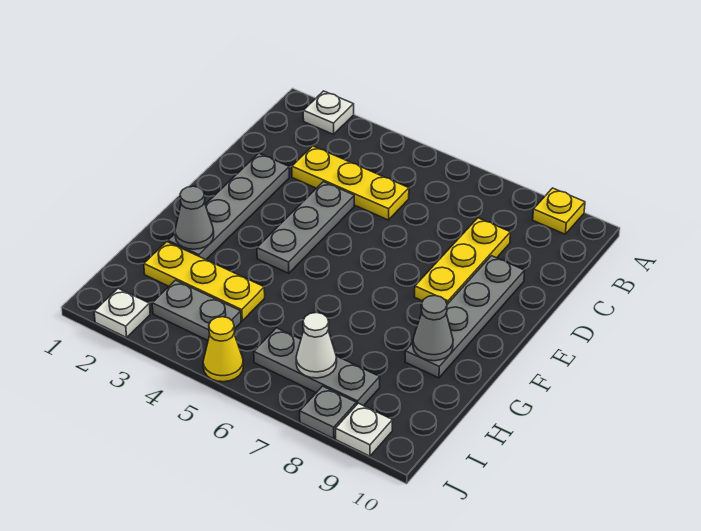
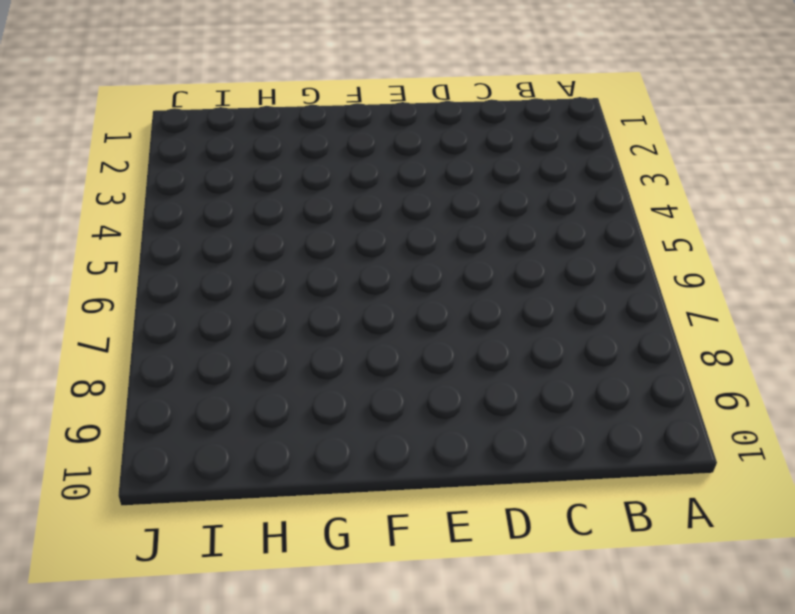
none -> white 1x1 plate [303,91,354,134]
none -> yellow 1x1 plate [533,188,585,234]
none -> yellow 1x3 plate [292,146,409,220]

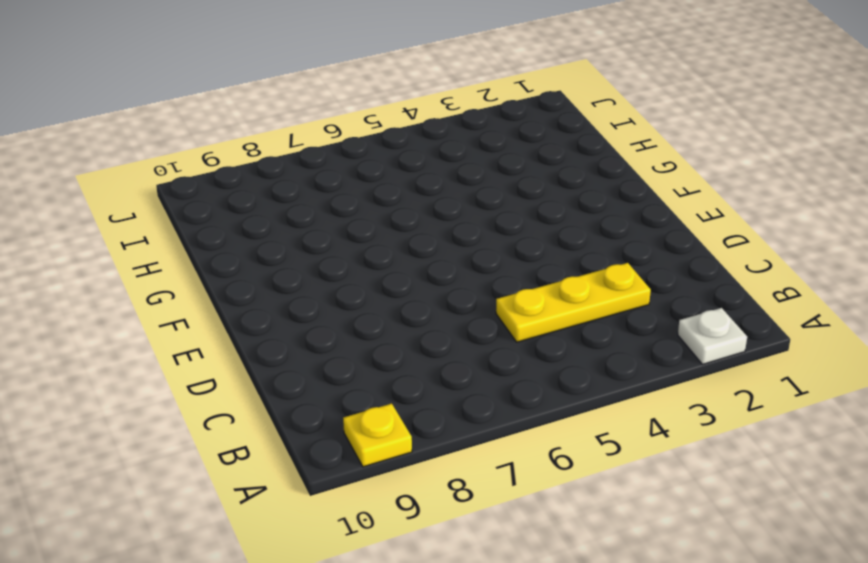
none -> yellow 1x3 plate [415,218,510,304]
none -> grey 1x4 plate [168,153,289,260]
none -> grey 1x3 plate [257,182,354,273]

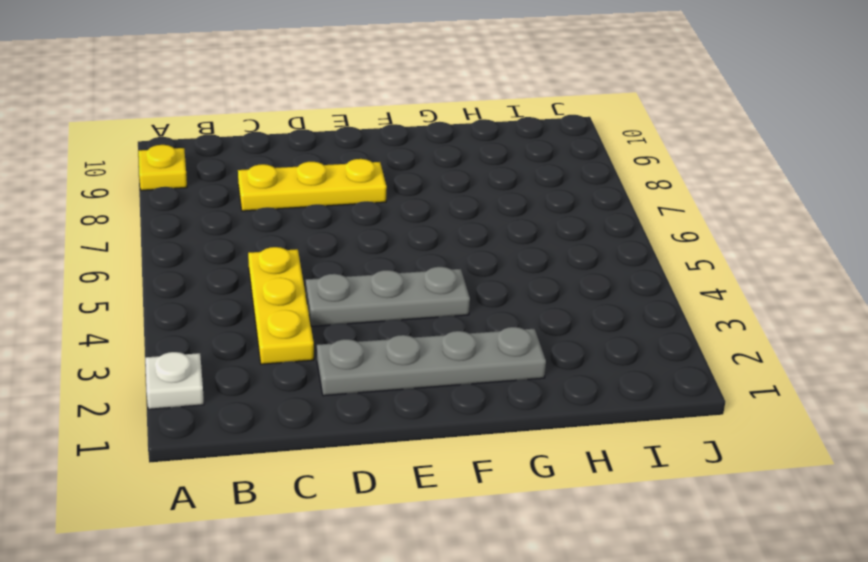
none -> grey 1x4 plate [405,256,525,378]
none -> yellow 1x3 plate [144,242,265,321]
none -> grey 1x2 plate [152,280,241,340]

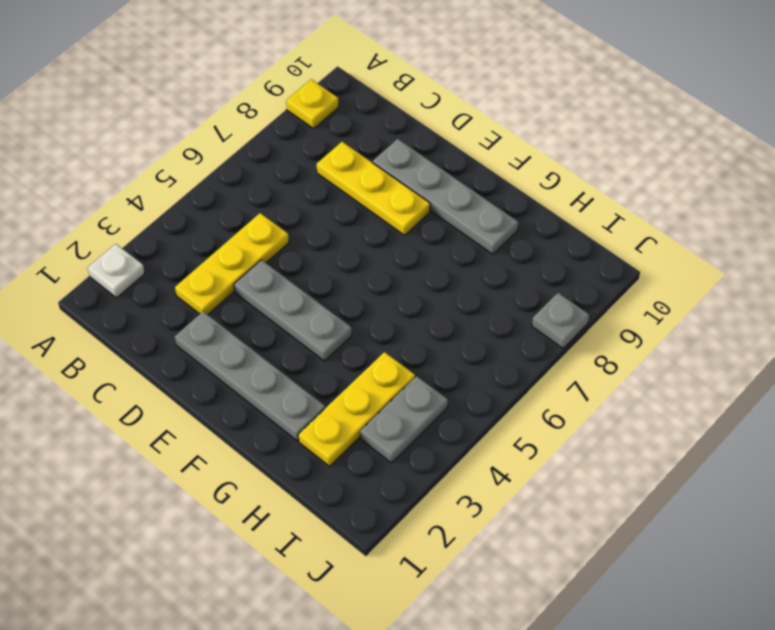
none -> grey 1x3 plate [254,328,380,406]
none -> white 1x1 plate [94,288,150,338]
none -> yellow 1x1 cone [203,317,243,382]

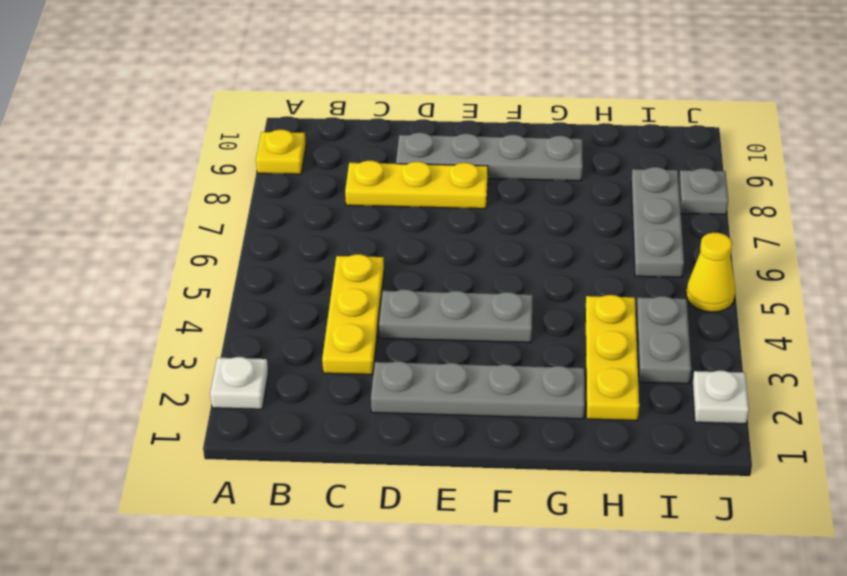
none -> white 1x1 plate [336,403,393,456]
none -> grey 1x1 cone [175,186,214,249]
none -> grey 1x1 cone [413,296,453,361]

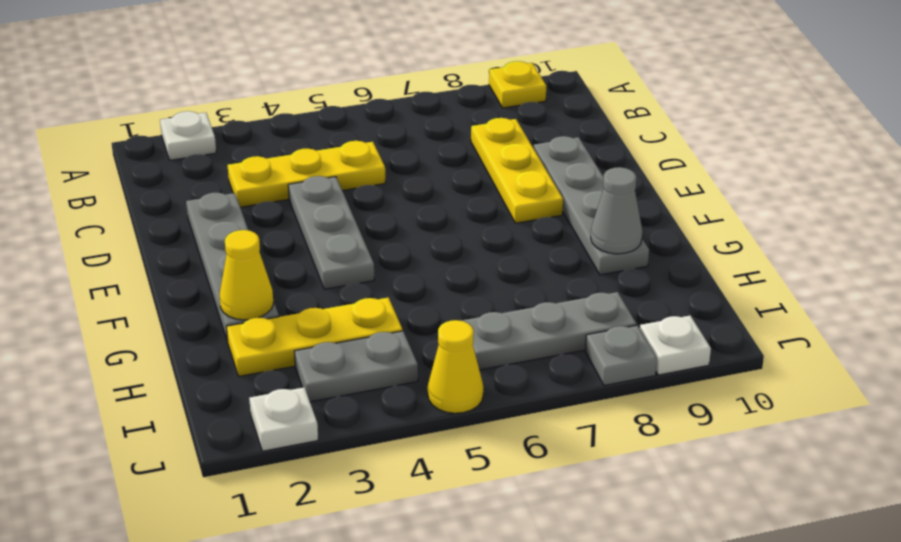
yellow 1x1 cone [220,230,274,320] -> grey 1x1 cone [175,186,214,249]
none -> white 1x1 cone [296,313,337,378]

